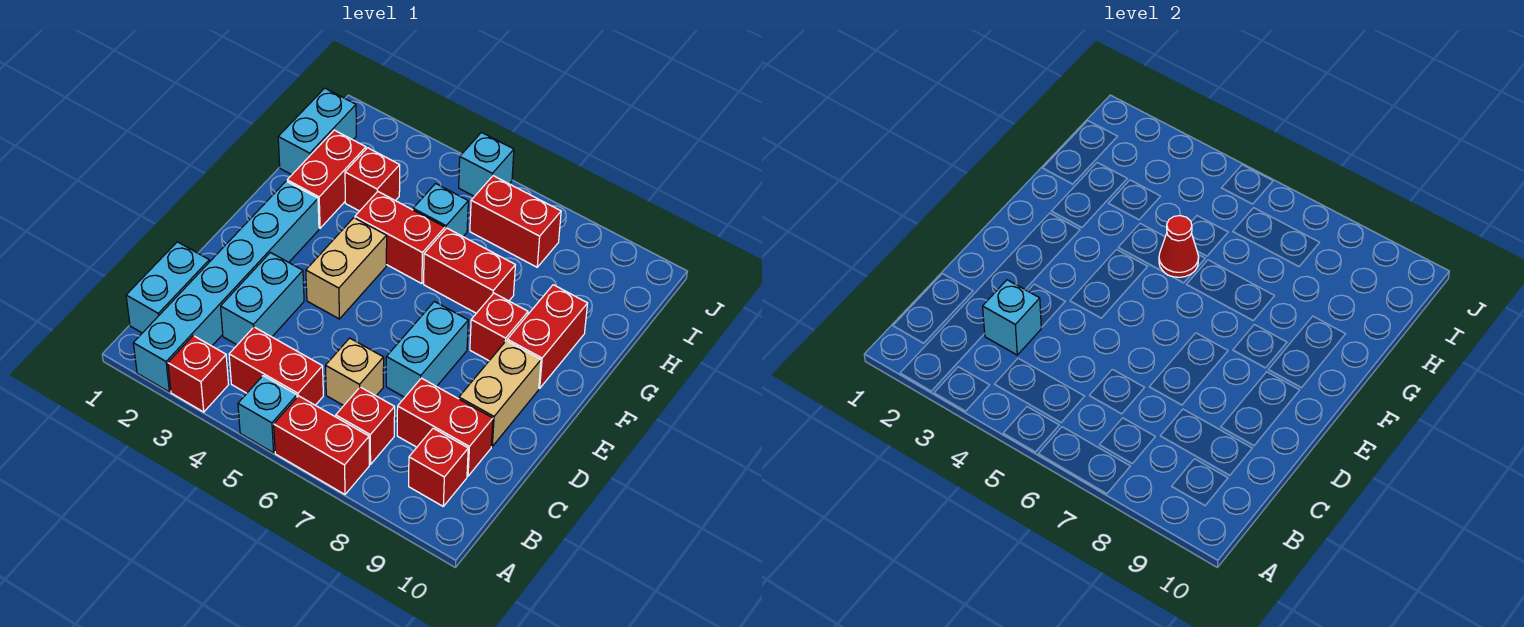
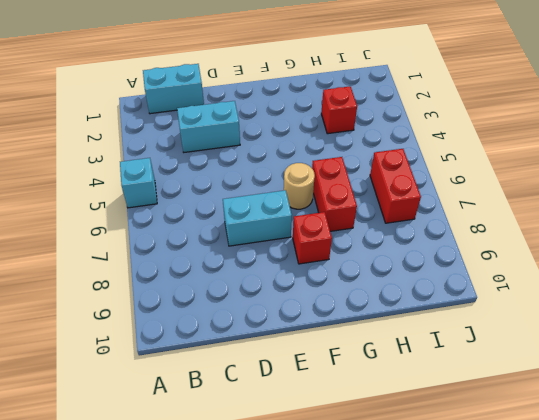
tan 1x1 round brick [284,163,315,209] -> none
none -> cyan 1x6 brick [133,181,319,392]
none -> red 1x1 brick [168,336,229,412]
none -> red 1x2 brick [274,396,369,494]

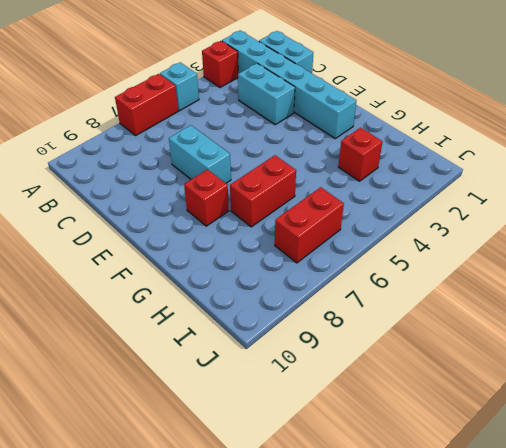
none -> red 1x2 brick [229,327,323,405]
none -> red 1x1 brick [336,387,395,465]
none -> red 1x1 brick [409,428,468,506]

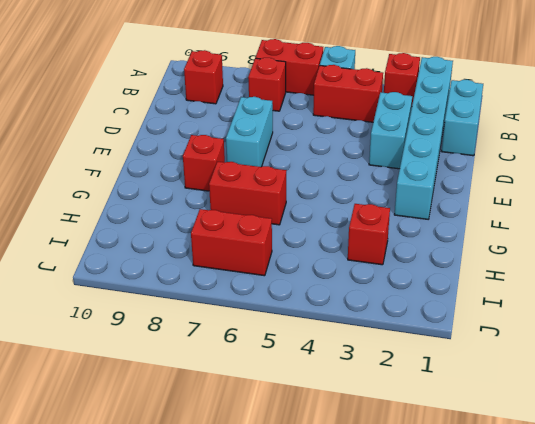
none -> tan 1x1 brick [326,338,384,406]
none -> red 1x2 brick [397,378,493,476]
none -> tan 1x2 brick [459,341,541,446]

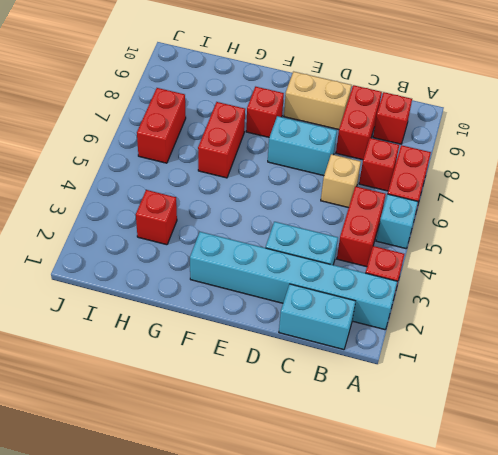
none -> tan 1x2 brick [306,218,387,319]
none -> red 1x2 brick [507,285,588,388]
none -> red 1x2 brick [287,130,366,228]

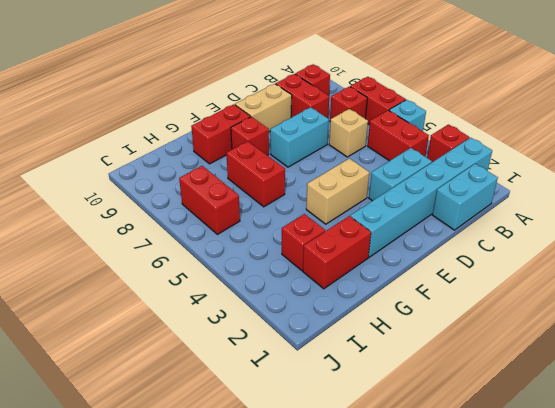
none -> red 1x2 brick [355,192,445,284]
none -> cyan 1x2 brick [278,88,356,175]
none -> cyan 1x1 brick [413,184,468,236]

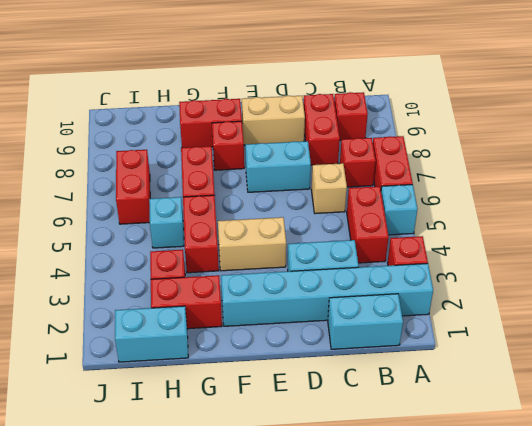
none -> cyan 1x1 brick [459,133,514,196]
none -> cyan 1x1 brick [983,280,1041,355]
none -> red 1x1 cone [1159,216,1199,277]

